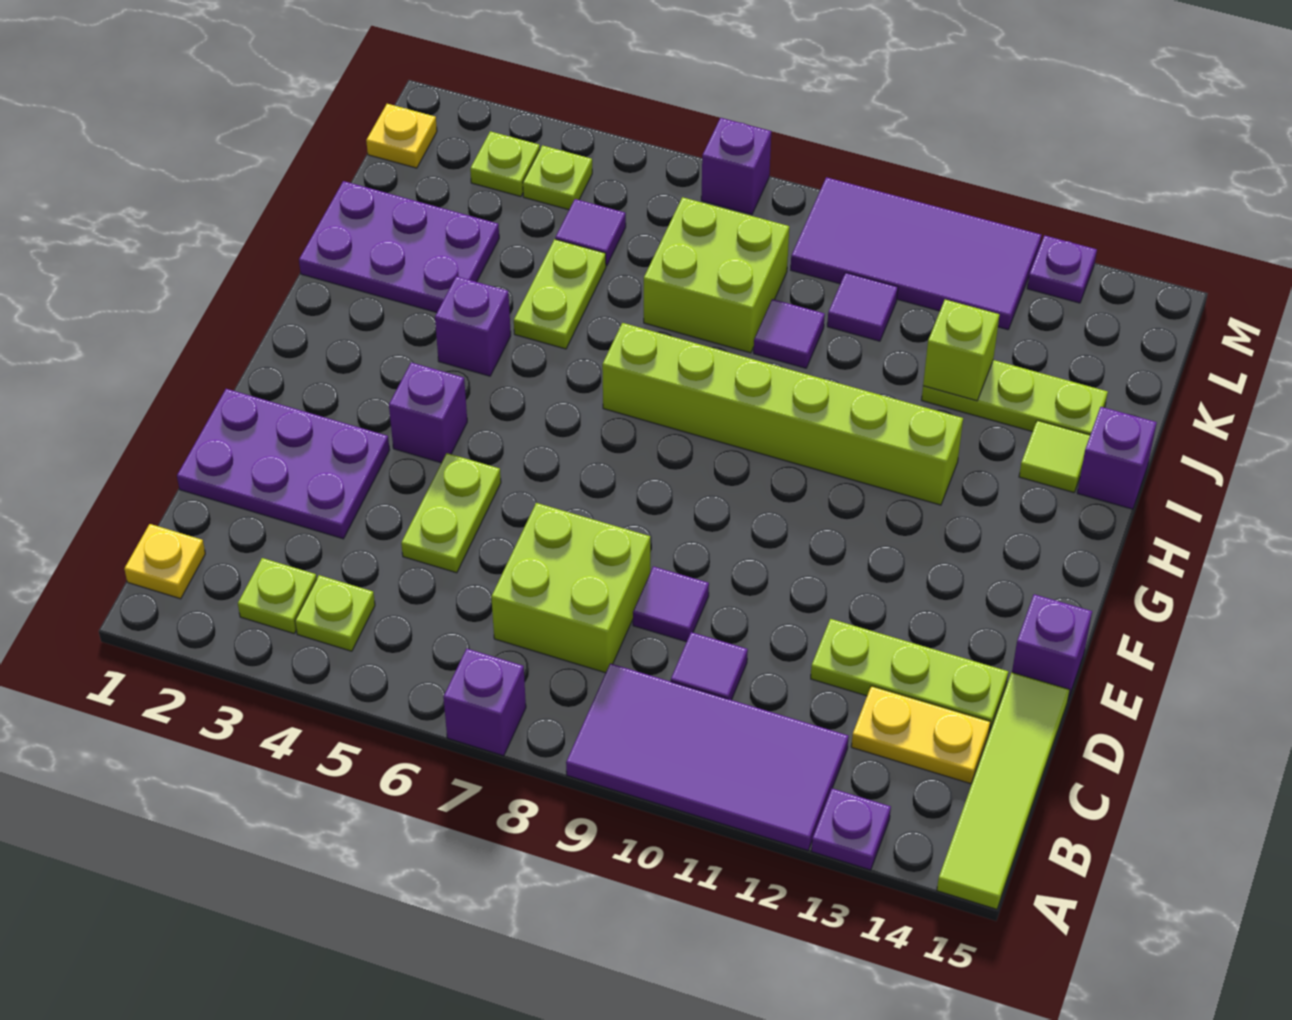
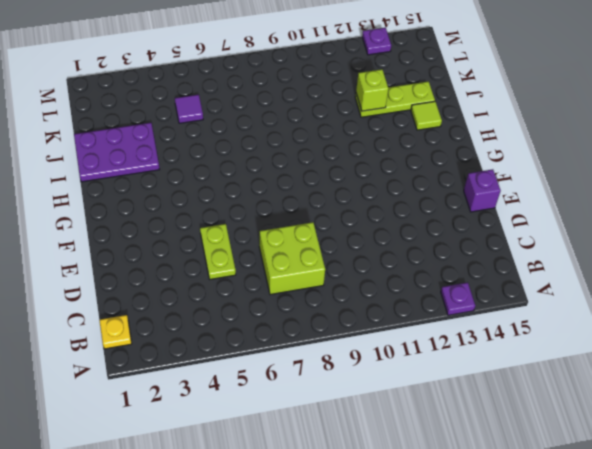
none -> purple 1x1 brick [443,649,526,756]
none -> purple 2x4 tile [566,663,849,851]
none -> lime 1x4 tile [937,673,1070,909]
none -> lime 1x1 plate [238,558,317,634]

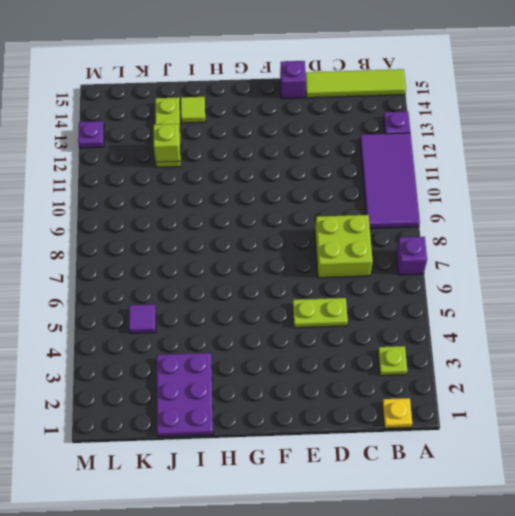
none -> lime 1x1 plate [295,575,375,651]
none -> purple 1x1 tile [671,632,748,700]
none -> yellow 1x2 plate [851,686,990,784]
none -> purple 2x3 plate [177,389,390,539]

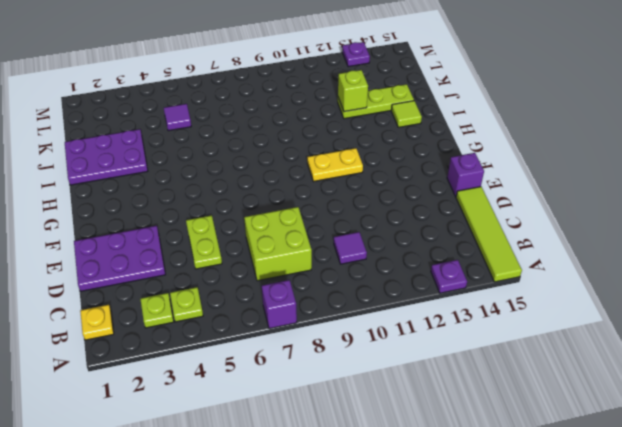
yellow 1x2 plate [307,148,363,182] -> yellow 1x2 plate moved to [851,686,990,784]
none -> purple 2x4 tile [566,663,849,851]
none -> purple 1x1 tile [633,566,709,642]
none -> lime 1x3 plate [811,619,1008,732]
none -> purple 1x1 brick [389,363,467,463]

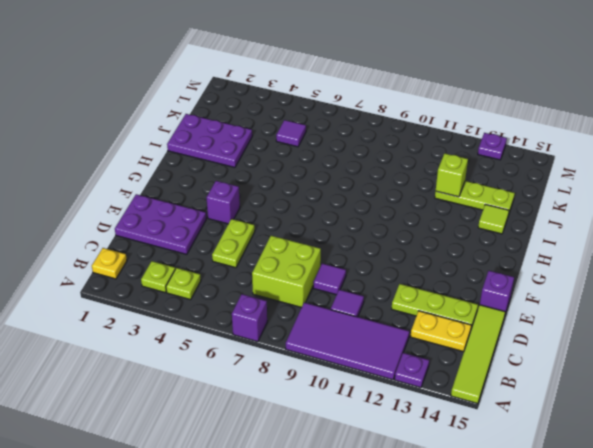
none -> purple 1x1 brick [435,276,511,376]
none -> lime 1x6 brick [602,323,963,505]
none -> lime 1x2 plate [514,239,606,349]
none -> purple 1x1 brick [1077,407,1157,509]

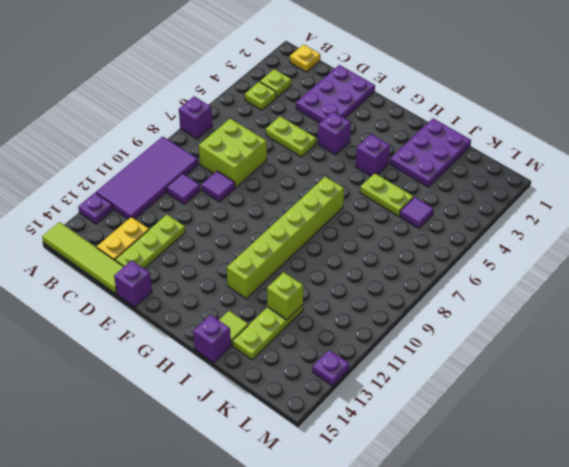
none -> lime 2x2 brick [644,197,789,353]
none -> purple 1x1 tile [754,299,825,368]
none -> purple 1x1 tile [827,273,898,341]
none -> yellow 1x1 plate [366,104,437,168]

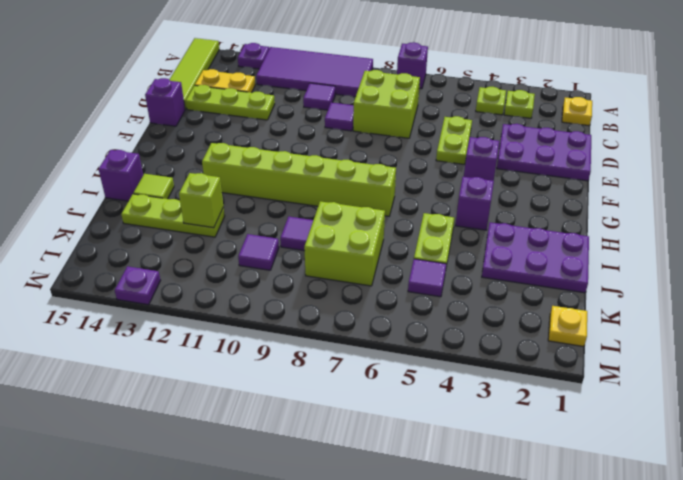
none -> lime 1x1 plate [470,131,540,197]
none -> lime 1x1 plate [523,145,592,210]
none -> purple 2x4 tile [791,177,1041,330]
none -> purple 1x1 brick [701,118,771,214]

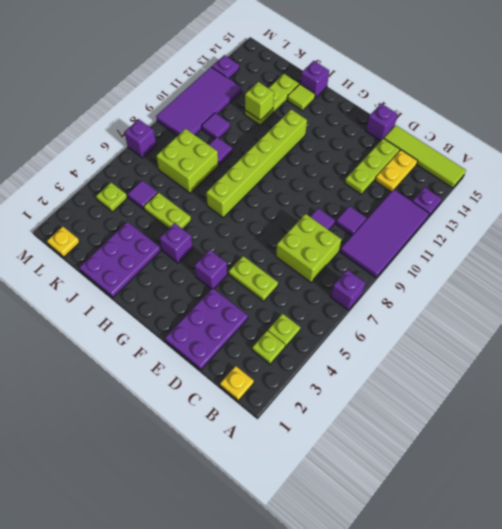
none -> lime 1x1 plate [470,131,540,197]

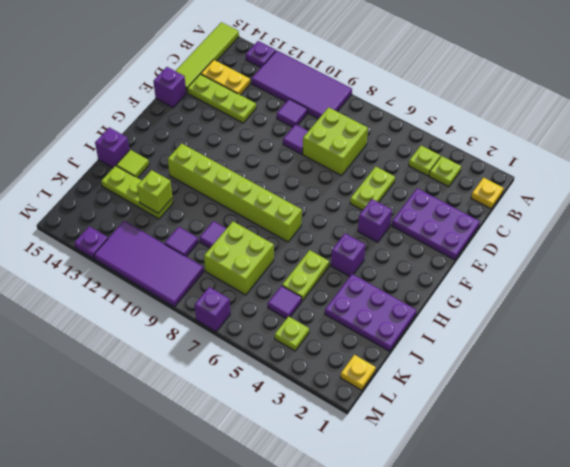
none -> purple 1x1 brick [443,649,526,756]
none -> lime 1x1 plate [470,131,540,197]

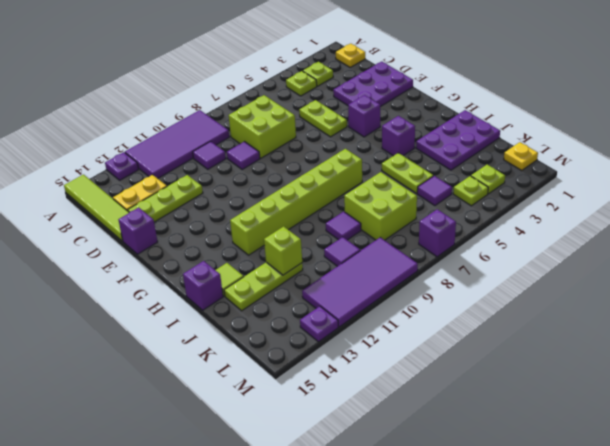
none -> purple 1x1 brick [443,649,526,756]

